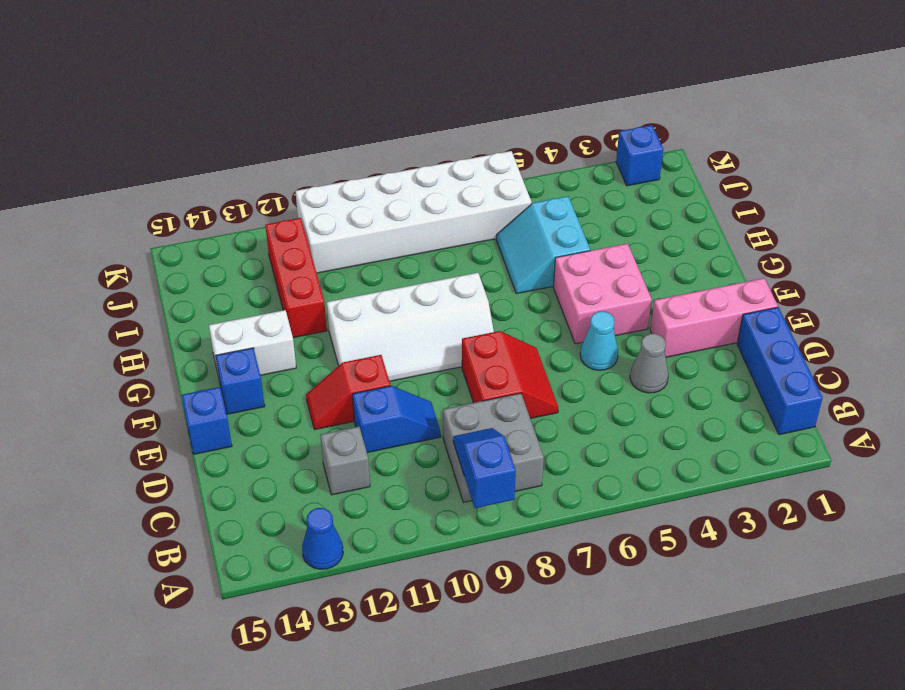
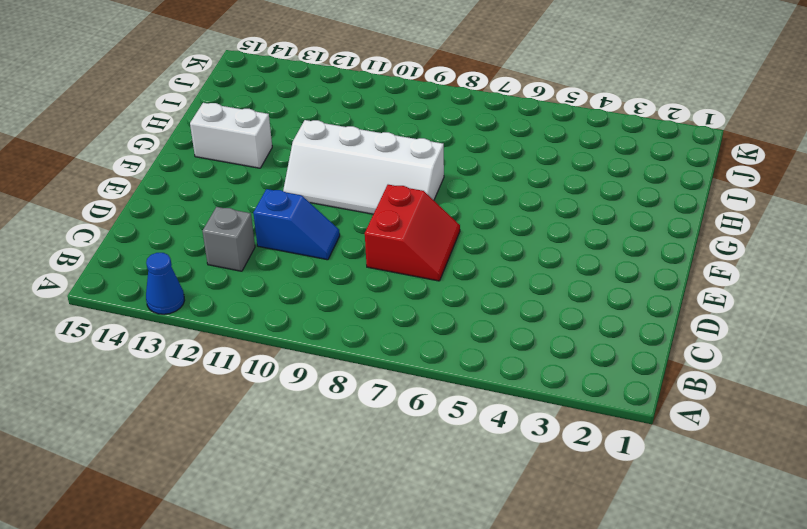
none -> blue 1x3 brick [737,307,823,435]
none -> grey 2x2 brick [443,393,544,502]
none -> grey 1x1 cone [630,334,669,393]

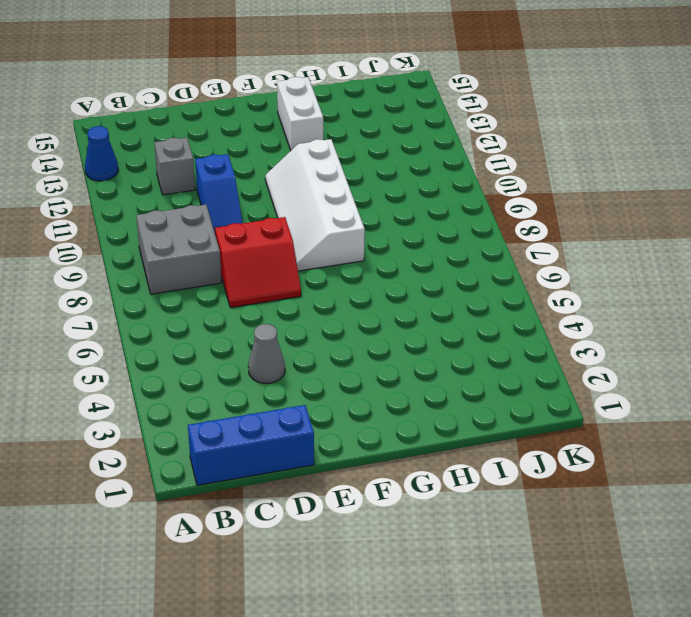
none -> pink 1x3 brick [650,278,778,357]
none -> cyan 1x1 cone [580,311,618,370]
none -> red 1x2 slope [306,355,390,429]

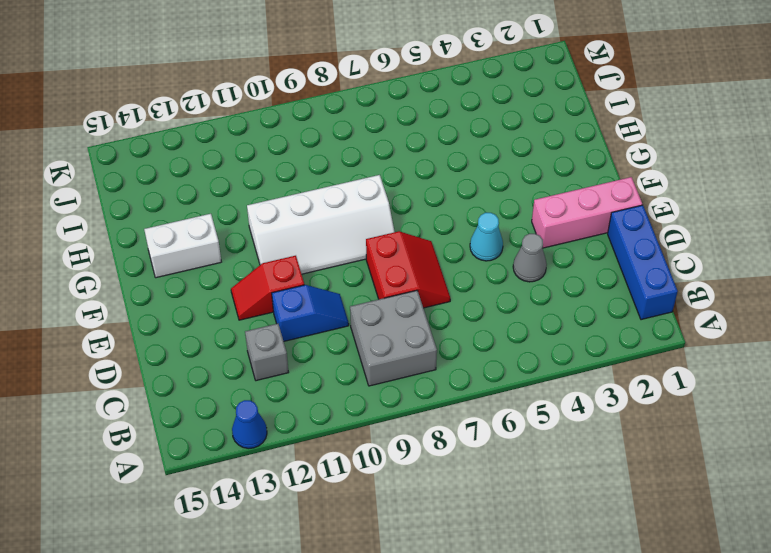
none -> blue 1x1 brick [182,387,232,454]
none -> pink 2x2 brick [553,244,652,344]
none -> blue 1x1 brick [215,348,265,414]

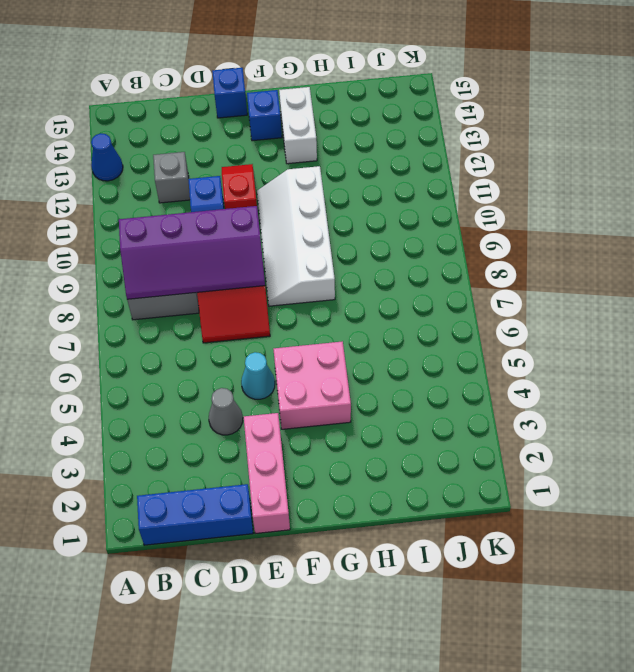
purple 2x4 slope [119,206,265,299] -> blue 1x2 slope [453,428,516,508]
none -> cyan 2x2 slope [496,196,590,294]
none -> red 1x3 brick [265,218,327,338]
none -> white 2x6 brick [295,151,531,273]

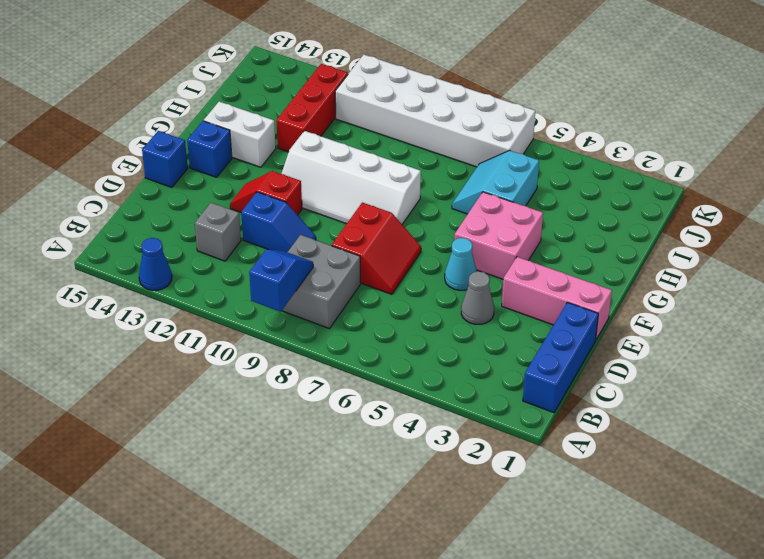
none -> blue 1x1 brick [616,125,663,186]

